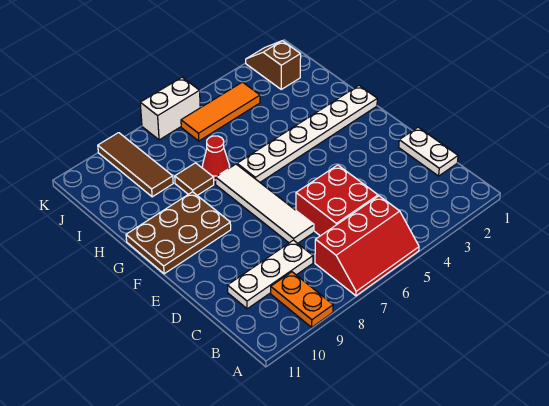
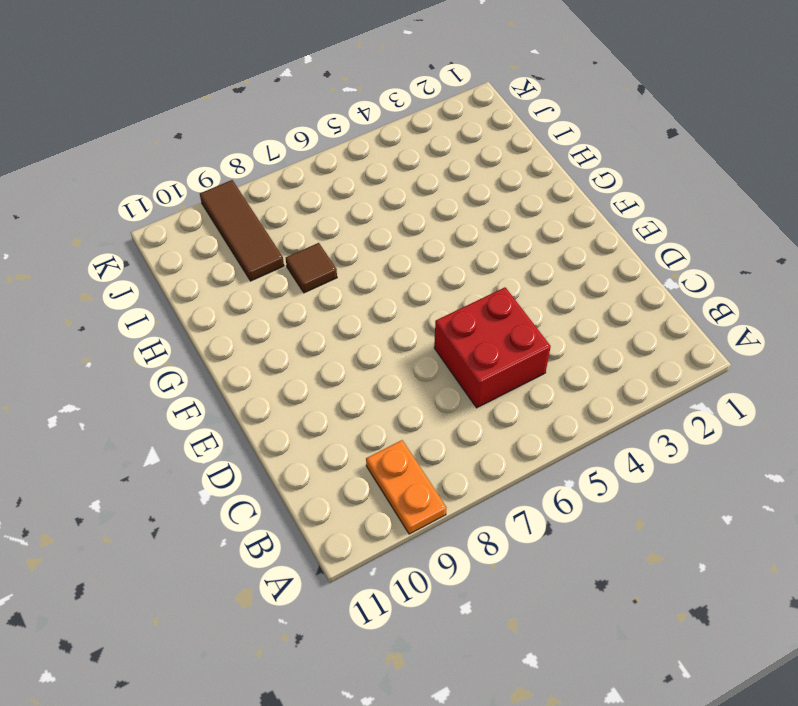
none -> red 2x3 slope [315,196,419,296]
none -> white 1x2 plate [399,127,458,176]
none -> white 1x3 plate [228,240,313,309]

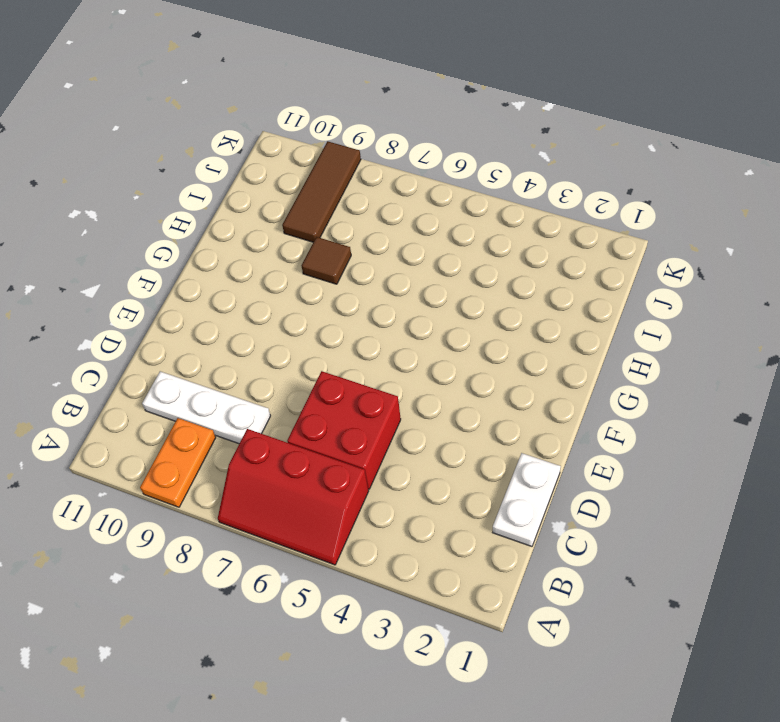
none -> white 1x4 tile [216,164,314,243]
none -> brown 2x3 plate [126,192,231,274]
none -> white 1x6 plate [237,86,377,182]

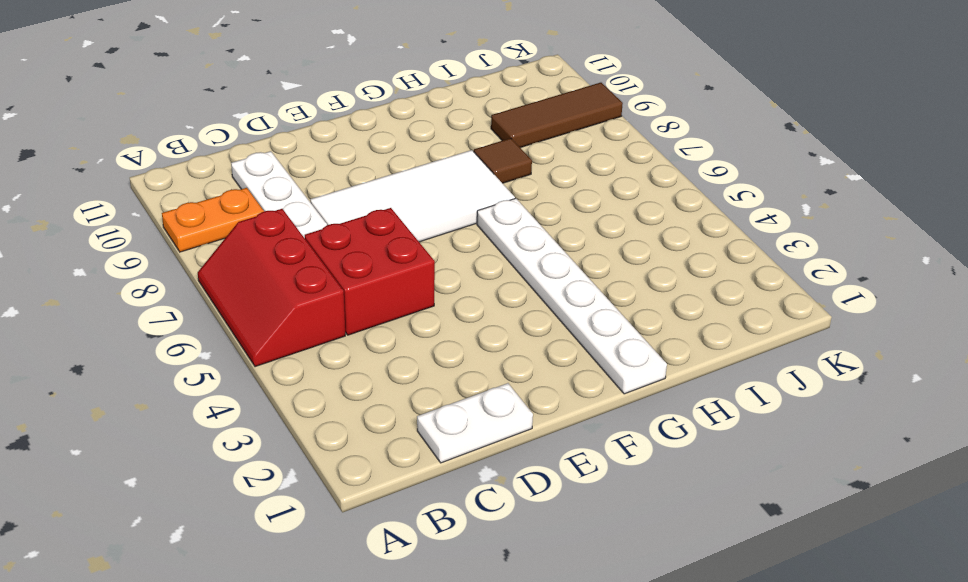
white 2x4 tile [310,150,515,242] -> white 1x4 tile [216,164,314,243]
none -> brown 2x3 plate [126,192,231,274]
none -> red 1x1 cone [202,136,230,180]
none -> brown 1x2 slope [246,41,301,89]

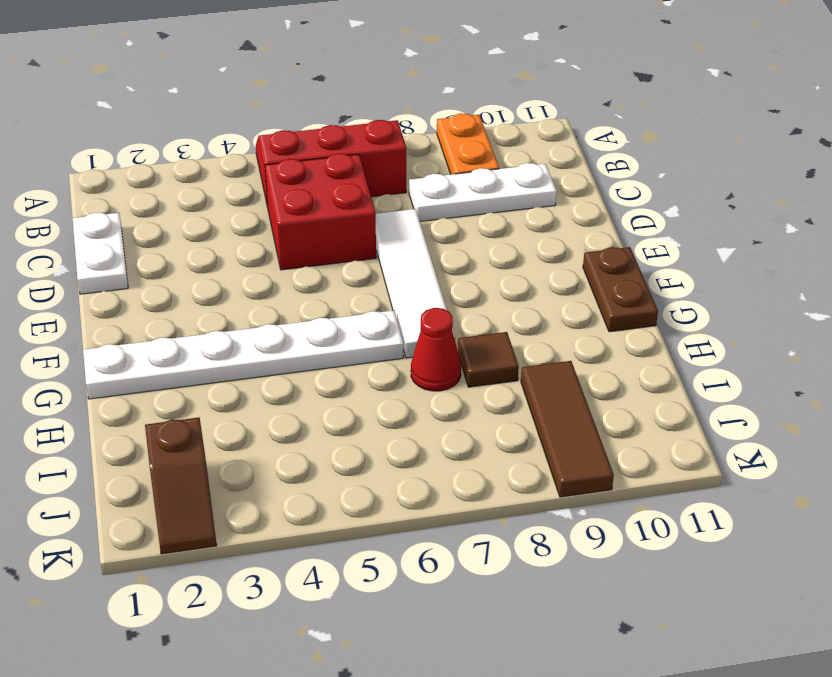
brown 1x2 plate [583,247,658,332] -> brown 2x3 plate [126,192,231,274]
none -> orange 1x3 tile [181,82,260,141]
none -> white 1x2 brick [140,77,200,140]

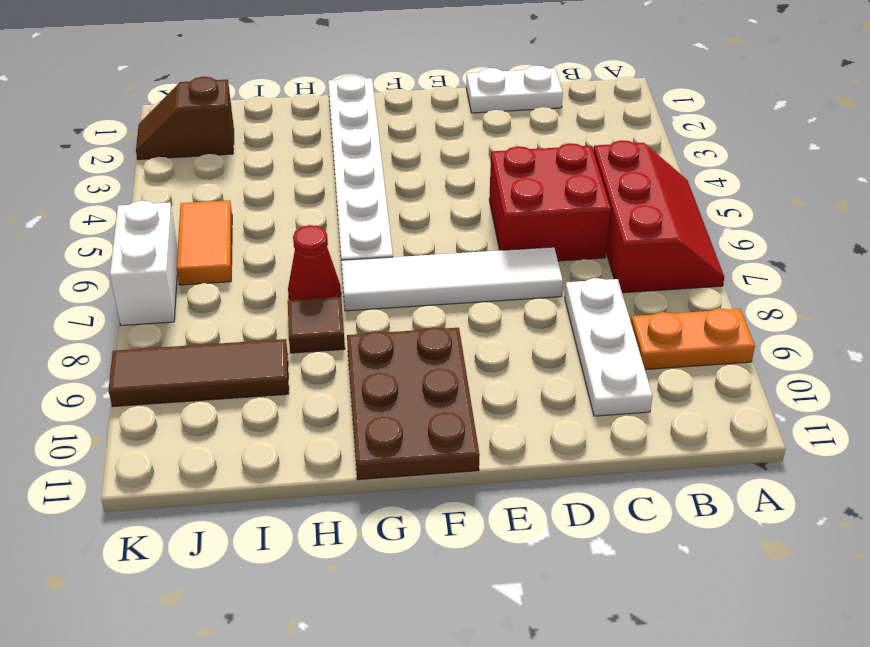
orange 1x2 tile [177,200,232,285] -> orange 1x3 tile [181,82,260,141]

